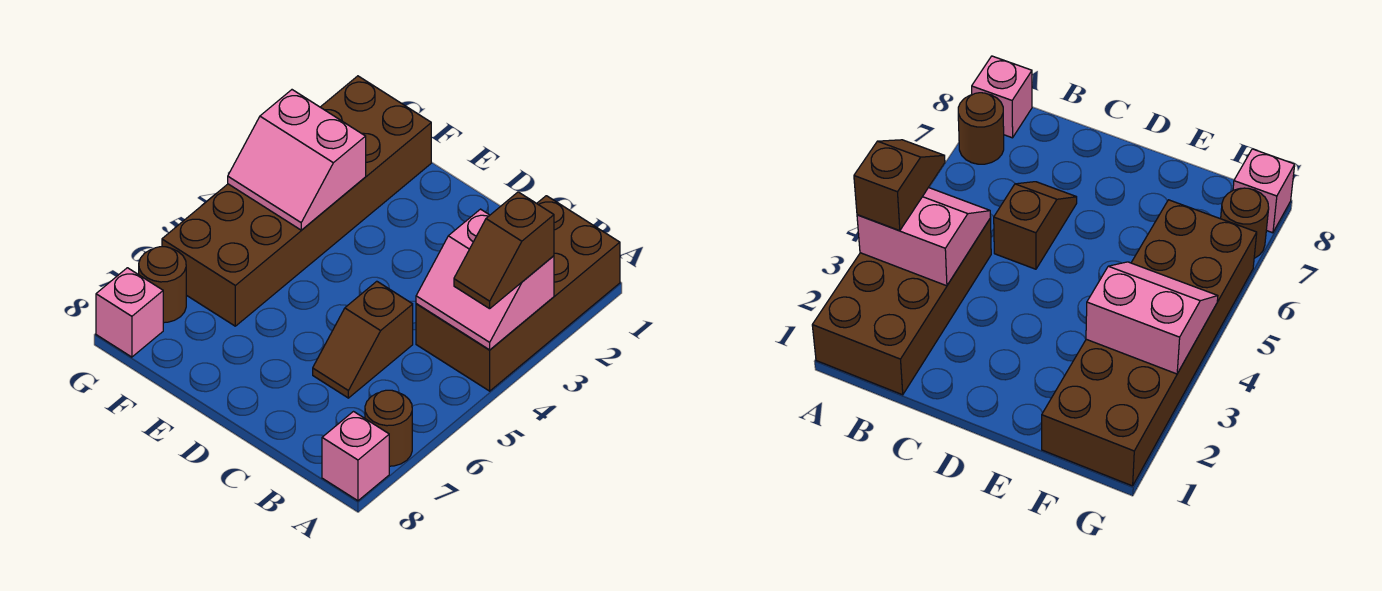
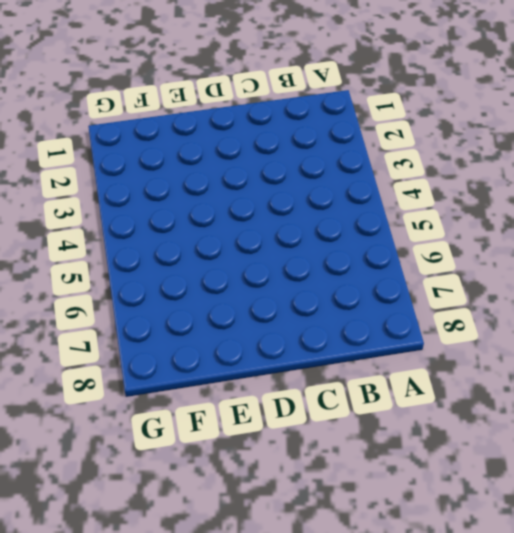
none -> brown 2x4 brick [416,196,620,391]
none -> brown 1x1 round brick [365,390,412,466]

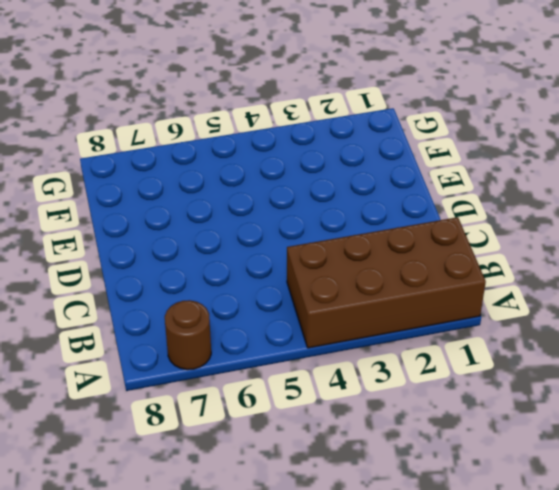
none -> pink 1x1 brick [322,412,389,501]
none -> brown 1x2 slope [313,281,413,398]

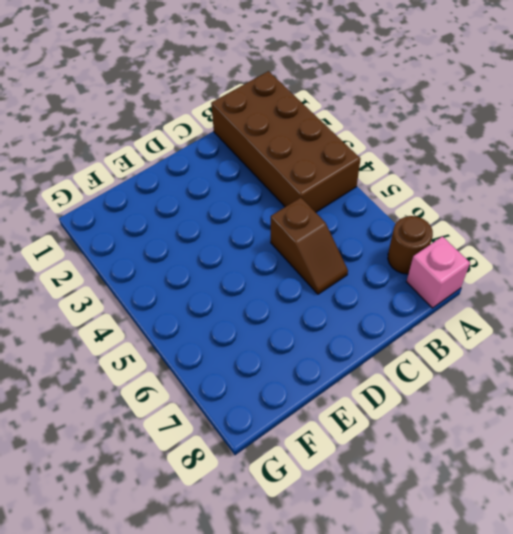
none -> brown 2x6 brick [162,76,431,326]
none -> brown 1x1 round brick [139,247,186,323]

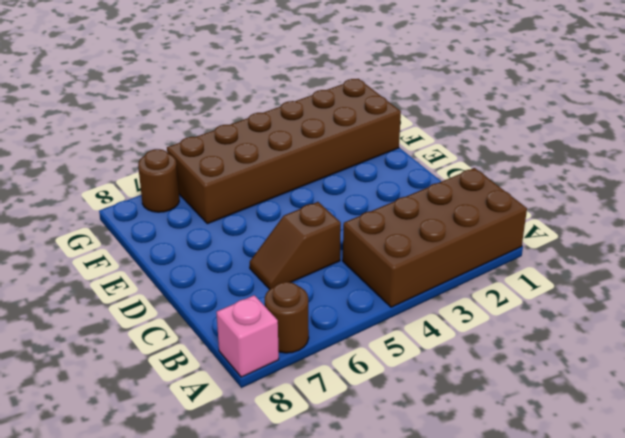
none -> pink 1x1 brick [96,268,163,357]
none -> pink 2x2 slope [416,209,554,350]

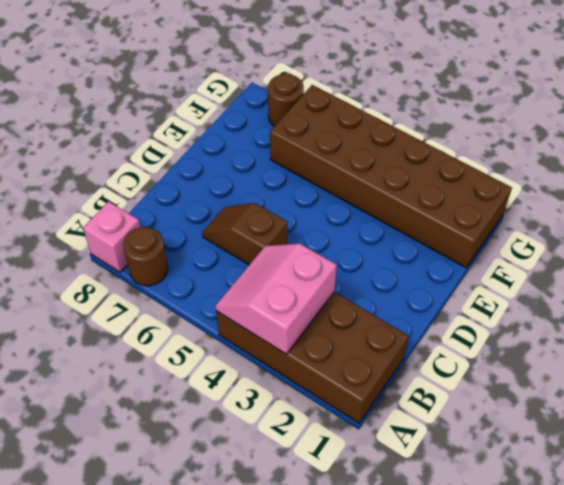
none -> pink 1x1 brick [96,268,163,357]
none -> pink 2x2 slope [228,90,366,230]

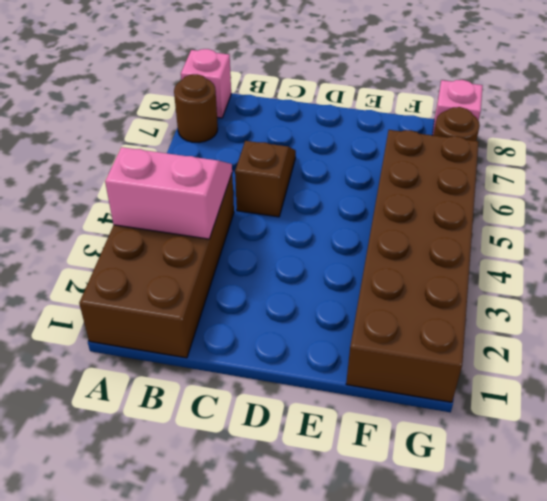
none -> pink 2x2 slope [228,90,366,230]
none -> brown 1x2 slope [454,192,554,309]

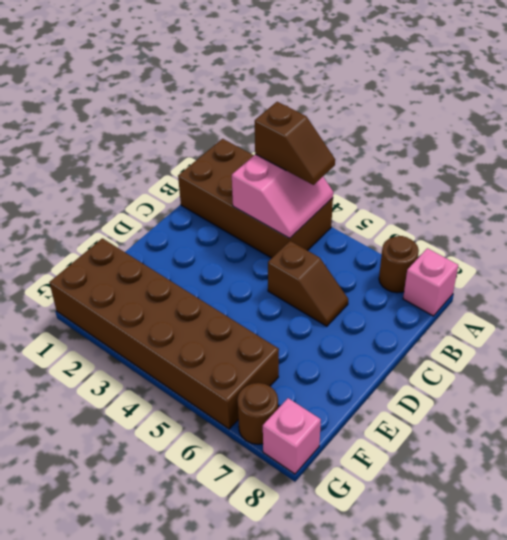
none -> pink 2x2 slope [228,90,366,230]

